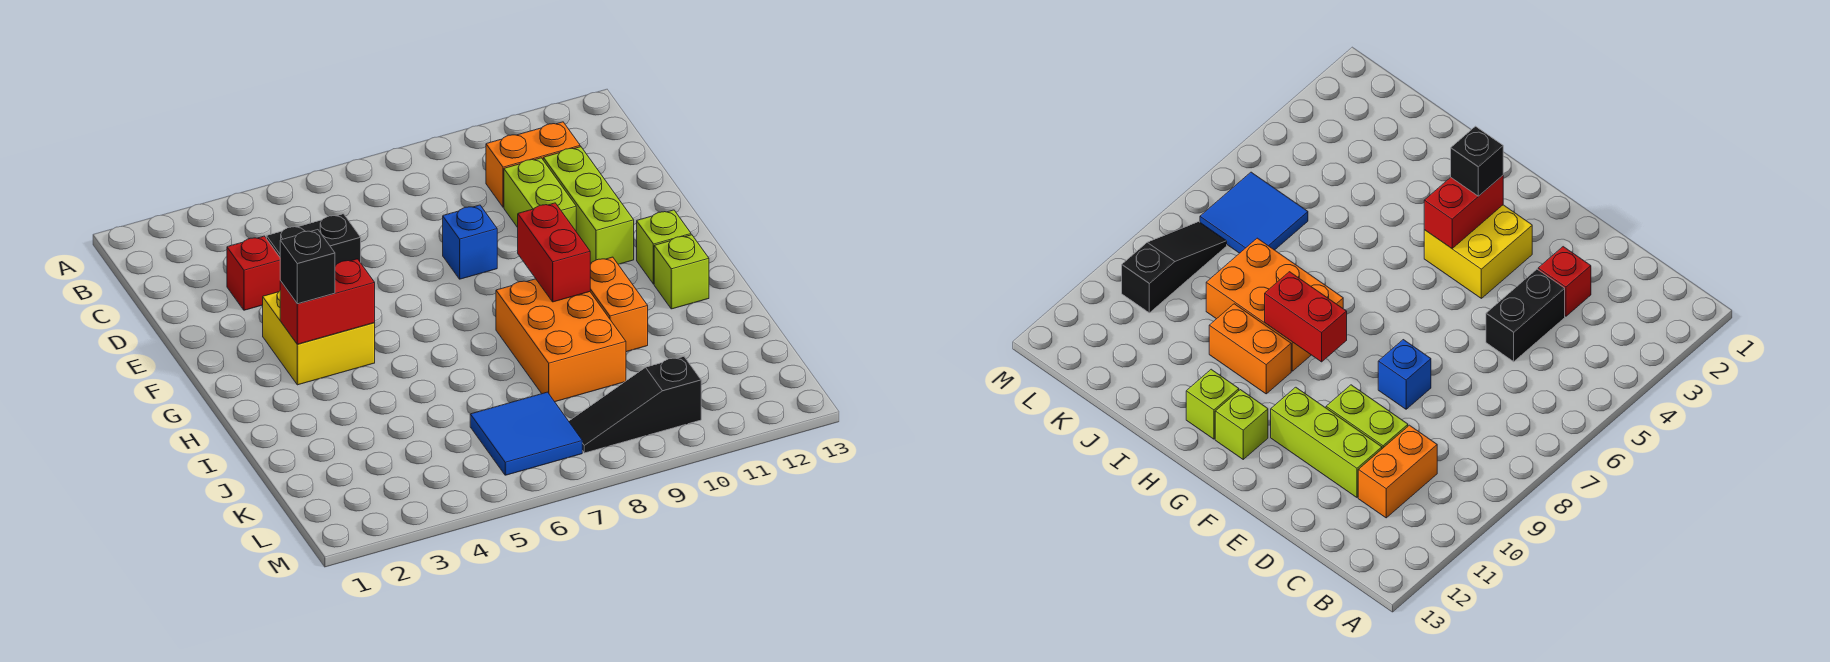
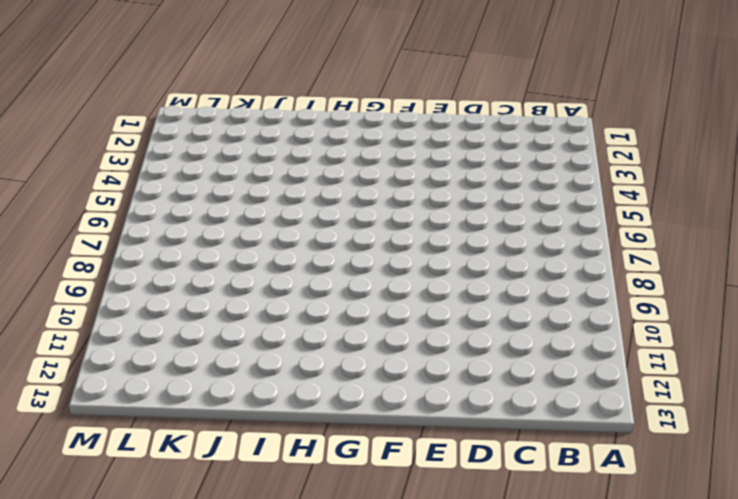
none -> orange 1x2 brick [486,122,580,207]
none -> red 1x1 brick [227,236,281,310]
none -> black 1x2 brick [266,214,361,265]

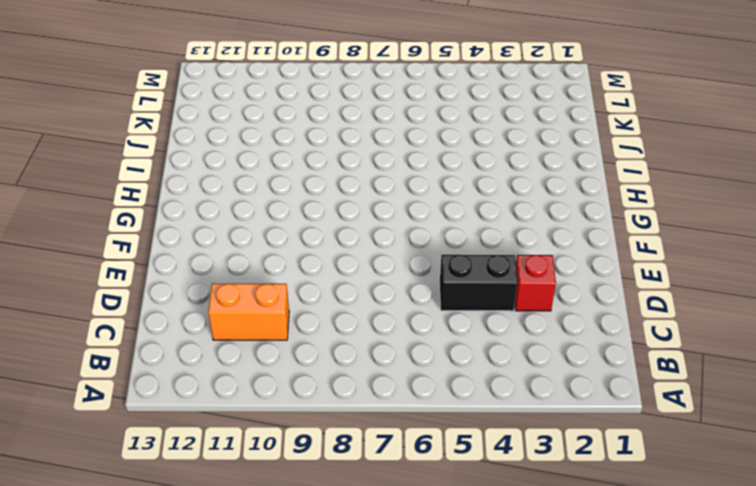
none -> lime 1x2 brick [504,158,576,231]
none -> lime 1x3 brick [543,147,634,264]
none -> blue 1x1 brick [443,205,497,279]

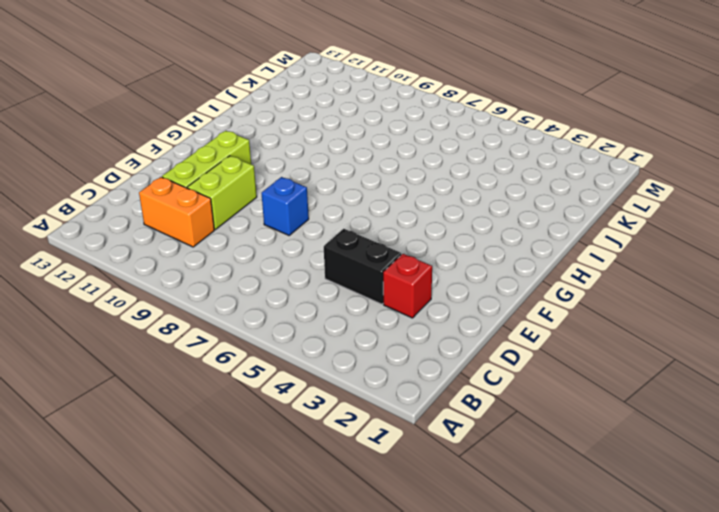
none -> yellow 2x2 brick [263,291,375,385]
none -> lime 1x1 brick [637,210,691,284]
none -> orange 2x3 brick [496,279,626,402]

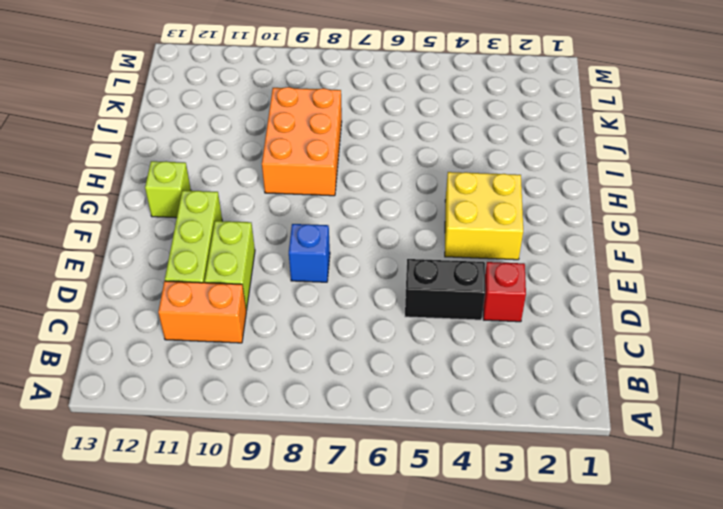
none -> orange 1x2 brick [590,257,648,352]
none -> lime 1x1 brick [654,235,709,309]
none -> blue 2x2 tile [470,392,582,475]

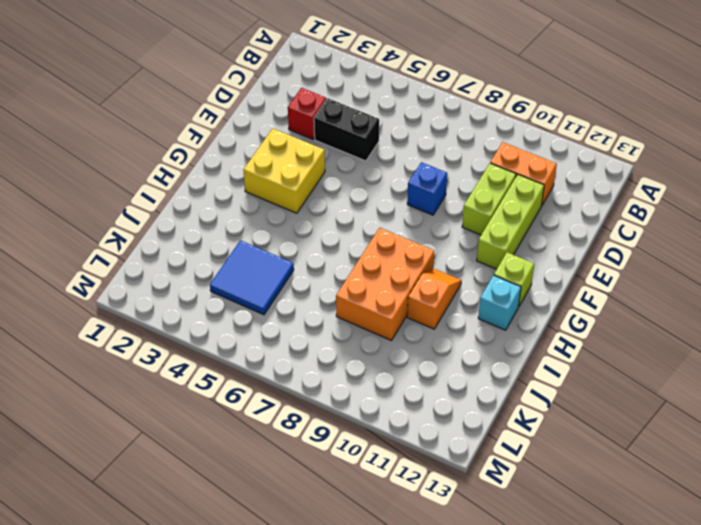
orange 1x2 slope [407,269,462,329] -> orange 1x2 brick [590,257,648,352]
cyan 1x1 brick [478,275,521,330] -> lime 1x1 brick [654,235,709,309]
blue 2x2 tile [210,240,294,315] -> blue 2x2 tile moved to [470,392,582,475]
none -> black 1x3 slope [569,357,701,453]
none -> red 1x2 brick [280,259,375,344]
none -> red 1x2 brick [518,203,590,302]

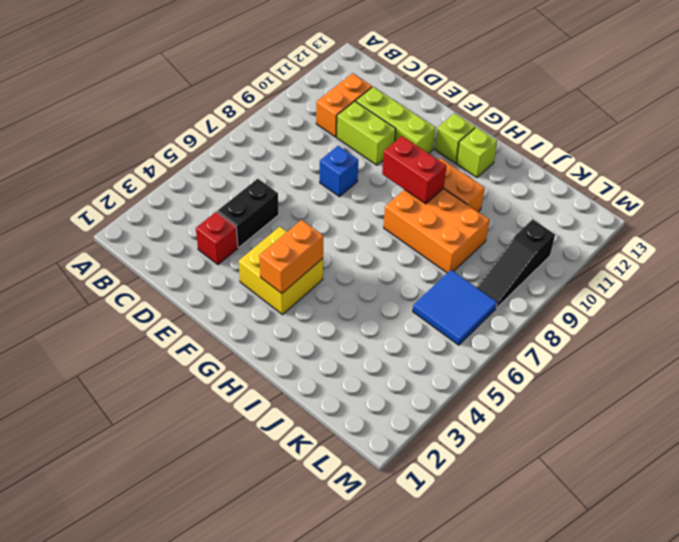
orange 1x2 brick [259,220,323,293] -> red 1x2 brick [280,259,375,344]
none -> black 1x1 brick [280,230,335,304]

